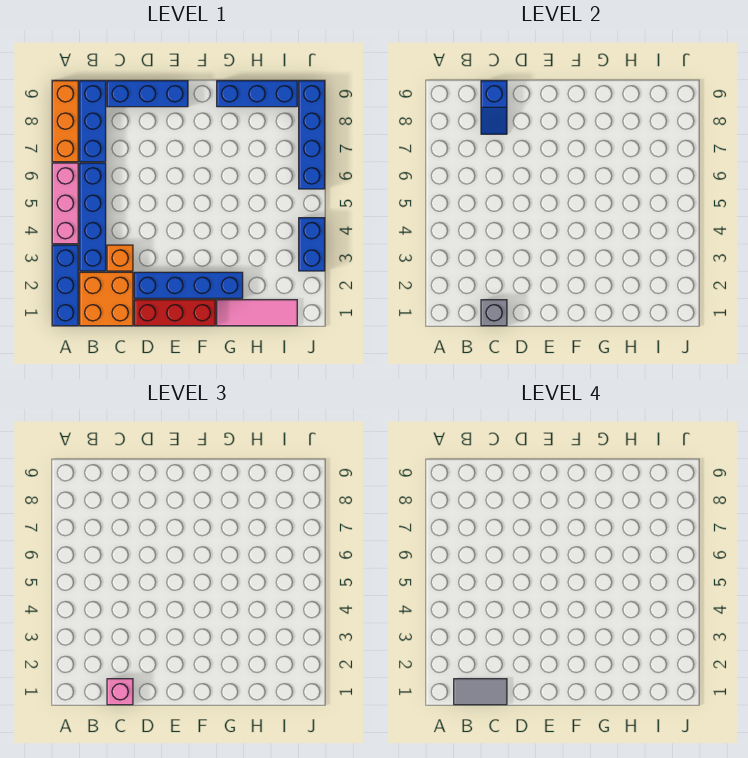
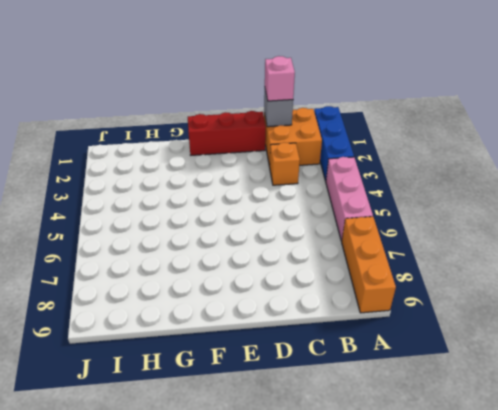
none -> blue 1x4 brick [80,163,106,271]
none -> blue 1x3 brick [80,81,106,162]
none -> blue 1x3 brick [107,81,188,107]

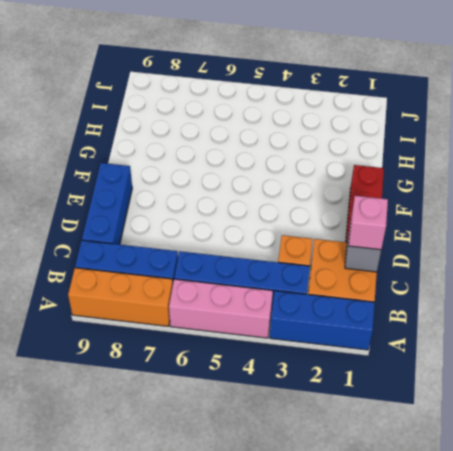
none -> blue 1x4 brick [134,272,243,298]
none -> pink 1x3 tile [217,300,297,326]
none -> blue 1x3 brick [217,81,297,107]

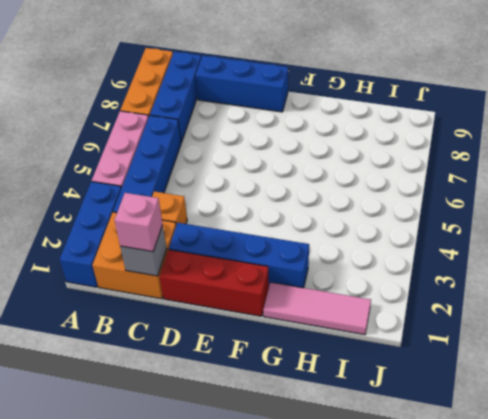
none -> blue 1x3 brick [217,81,297,107]
none -> blue 1x2 brick [299,218,325,271]
none -> blue 1x4 brick [299,81,325,189]

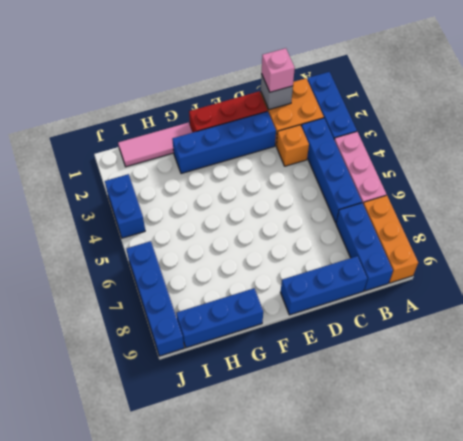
none -> blue 1x2 slope [481,81,507,134]
none -> grey 1x2 tile [454,679,507,705]

